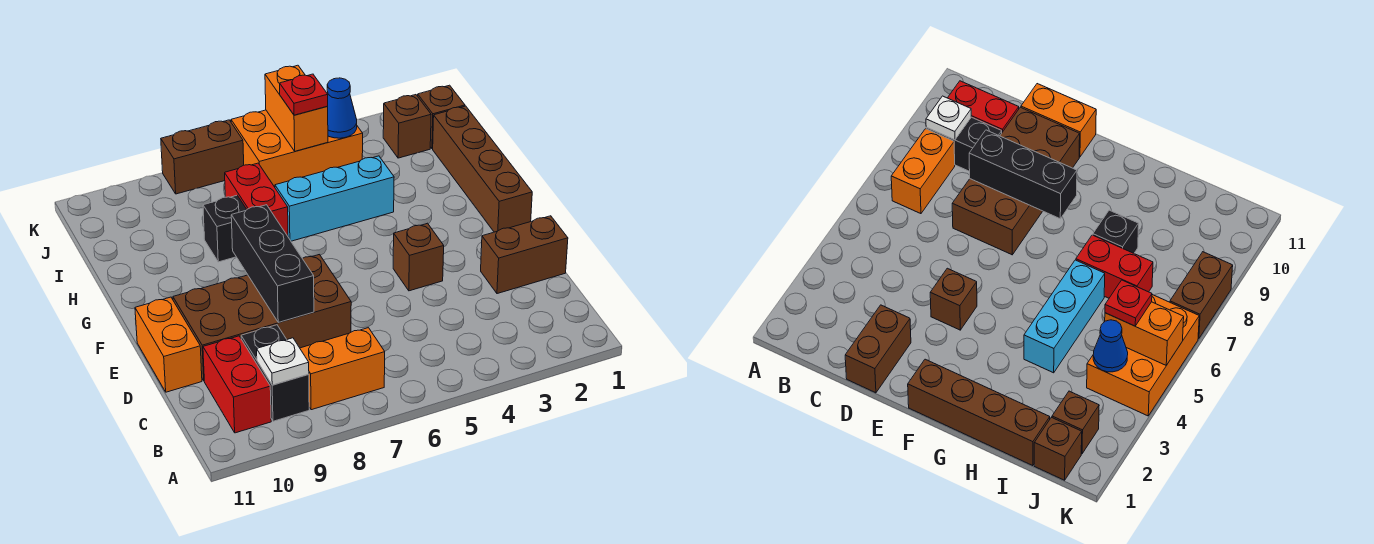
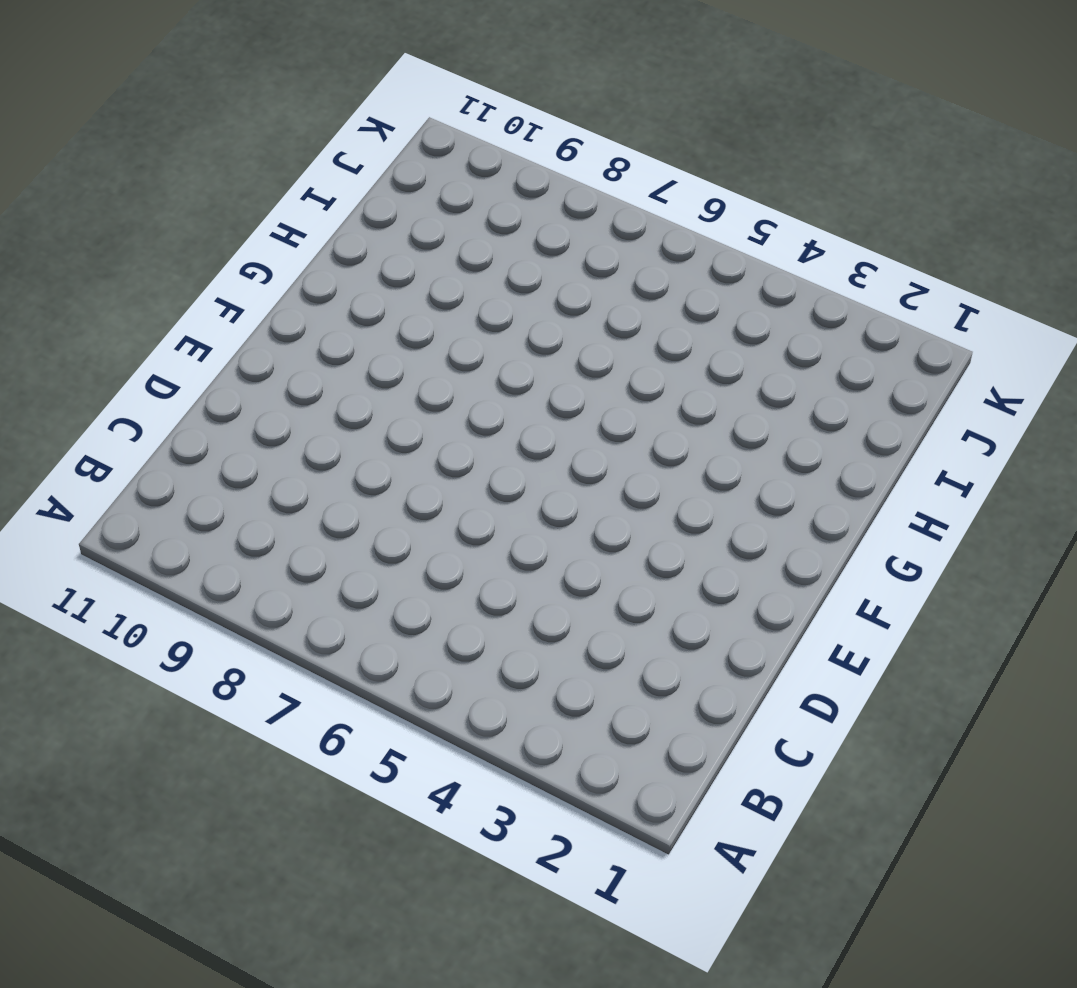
none -> orange 1x2 brick [300,328,385,410]
none -> black 1x2 brick [241,325,309,421]
none -> red 1x2 brick [203,336,271,433]

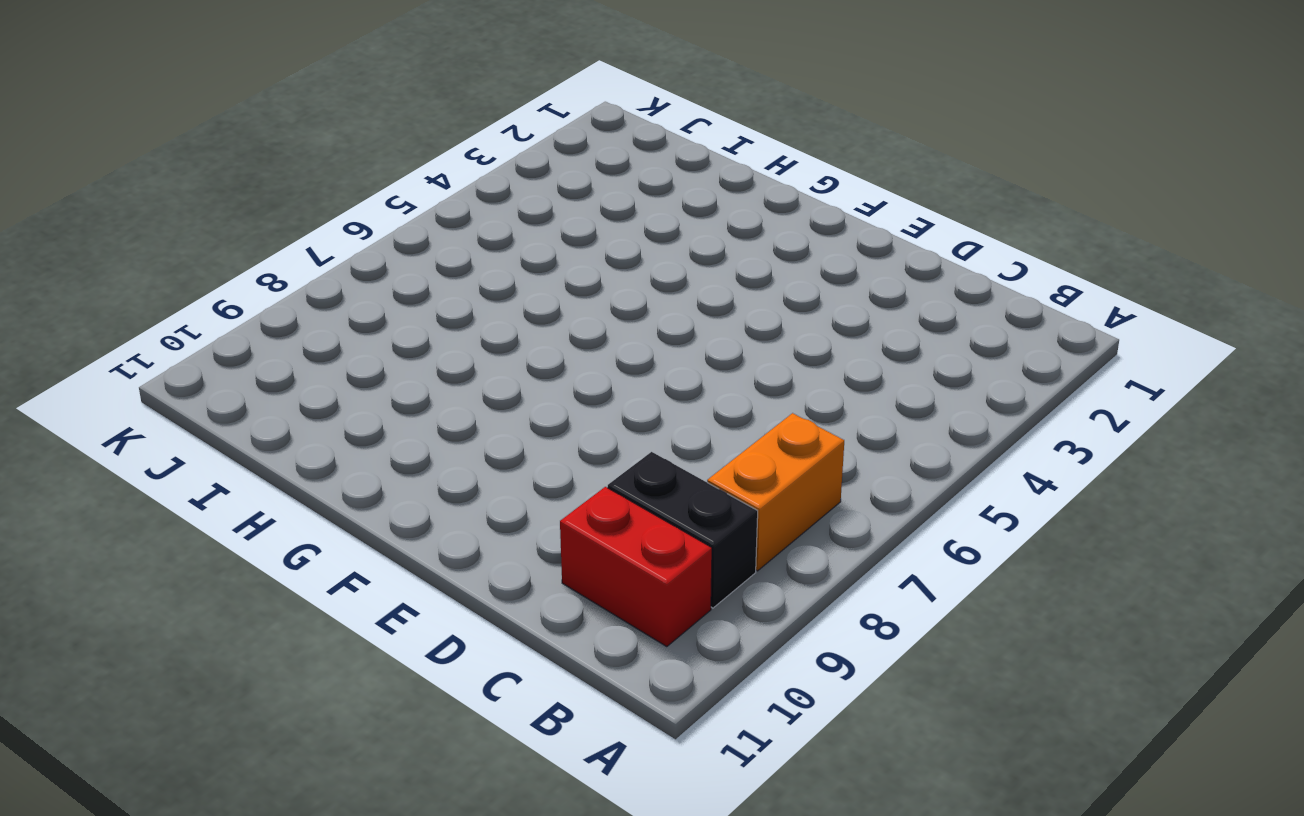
none -> brown 1x2 brick [481,216,568,294]
none -> brown 2x4 brick [173,255,351,380]
none -> orange 1x2 brick [135,297,202,392]

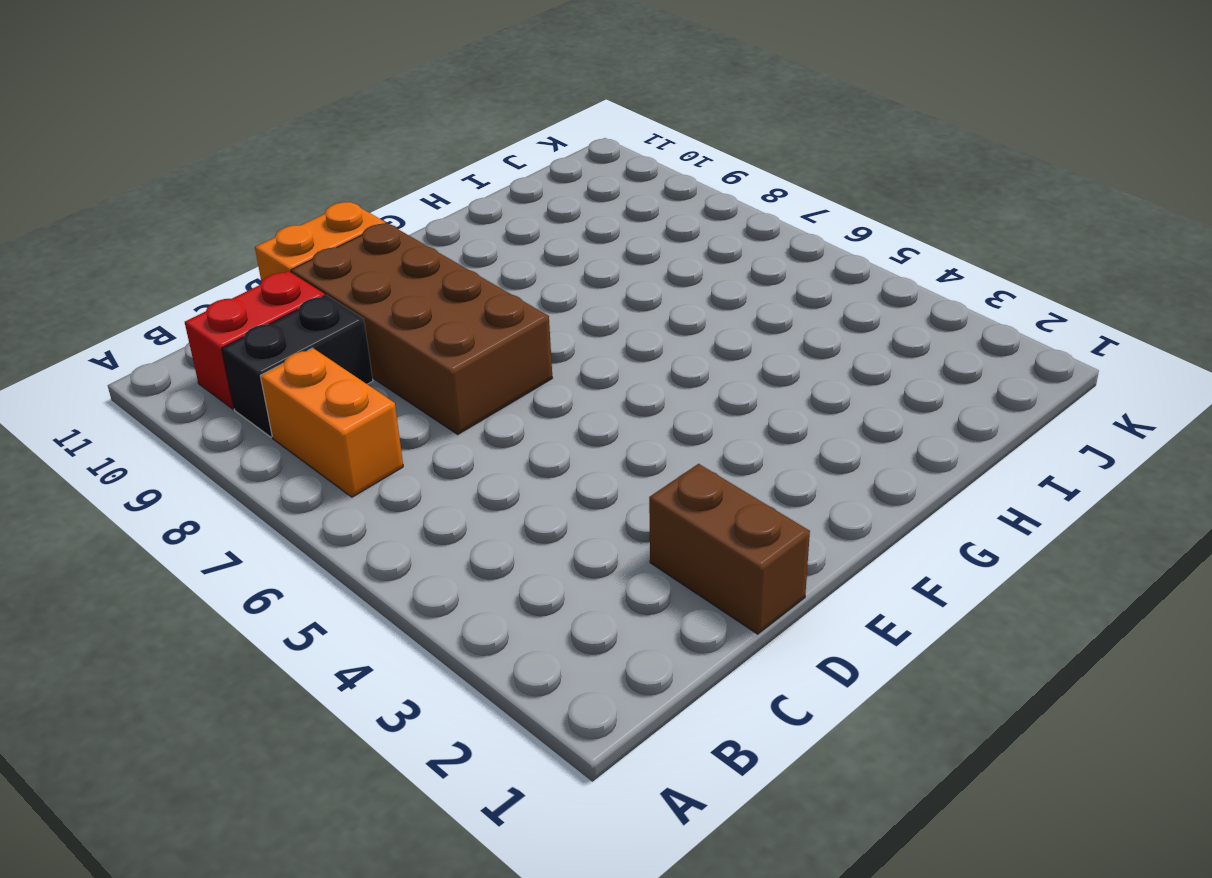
none -> brown 1x1 brick [393,223,444,291]
none -> brown 1x4 brick [433,106,532,232]
none -> cyan 1x3 brick [275,156,394,241]

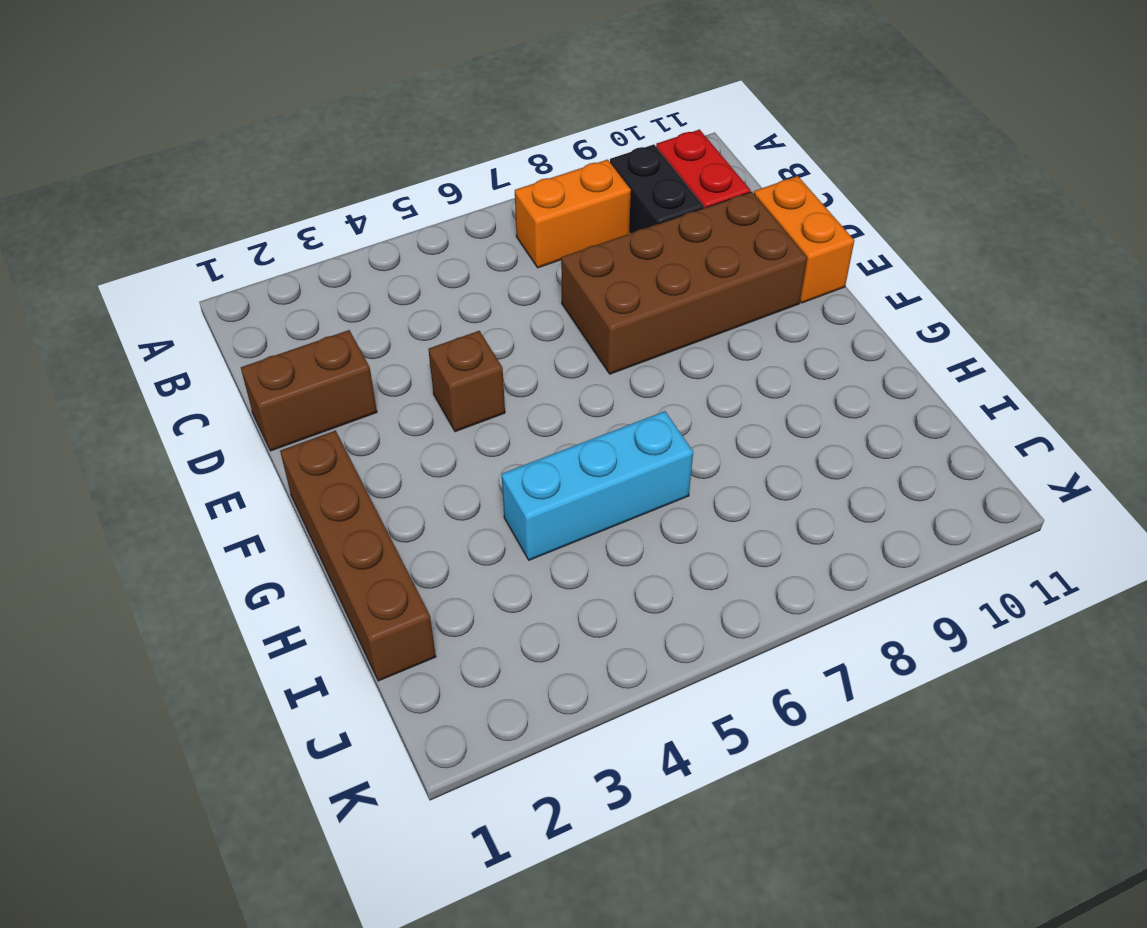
none -> red 1x2 brick [225,163,288,236]
none -> black 1x1 brick [203,196,247,262]
none -> brown 1x1 brick [418,85,465,149]

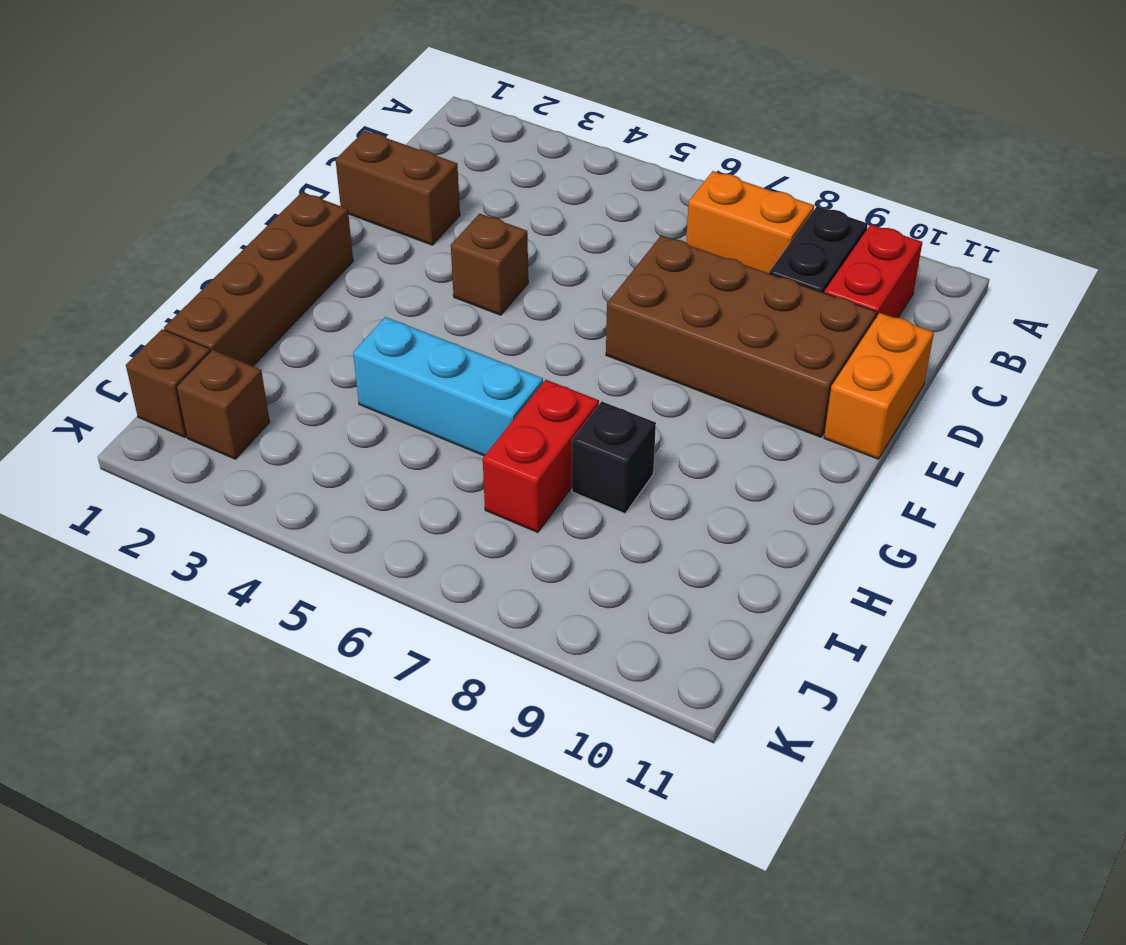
none -> orange 2x3 brick [231,110,363,187]
none -> brown 1x2 brick [161,120,244,194]
none -> white 1x1 plate [257,338,309,385]

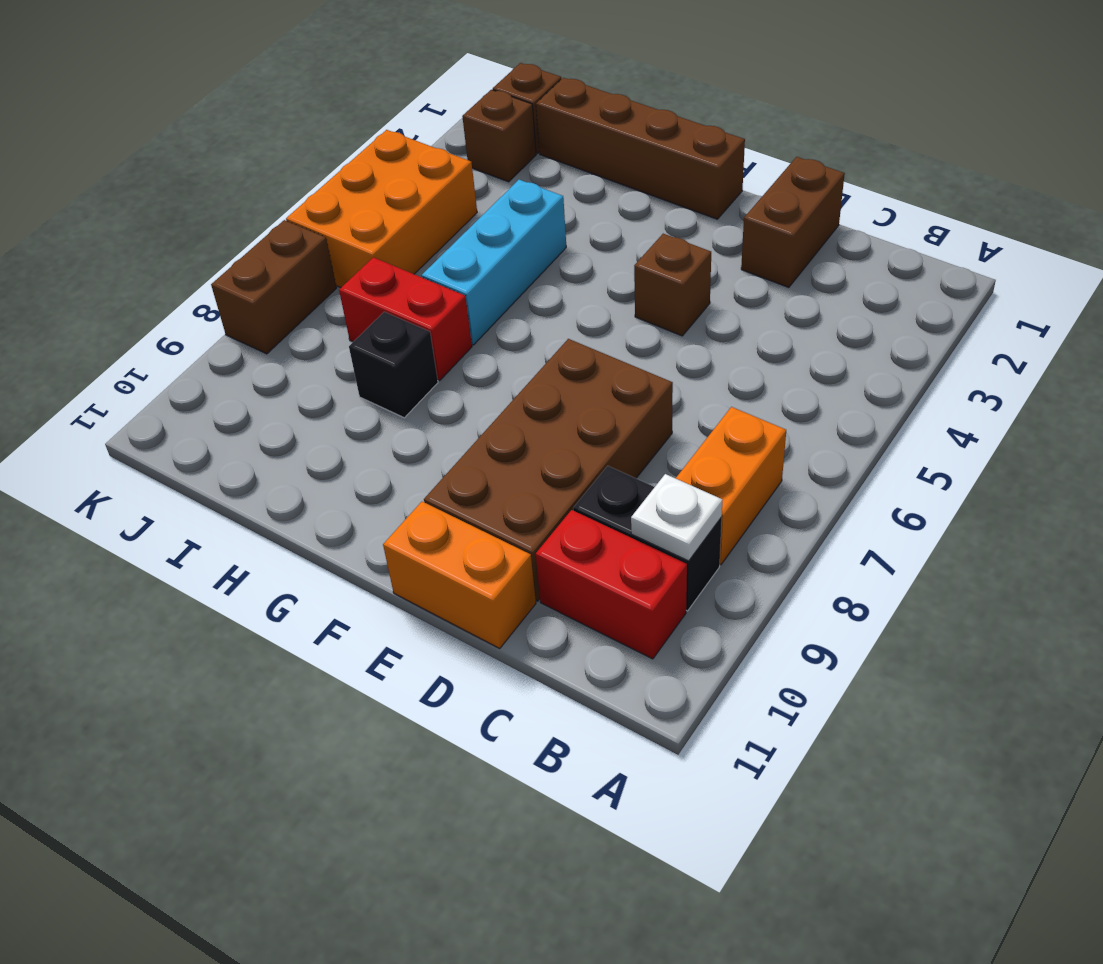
none -> black 1x3 brick [231,205,314,322]
none -> blue 1x1 cone [327,78,357,138]
none -> orange 1x2 brick [265,65,328,151]

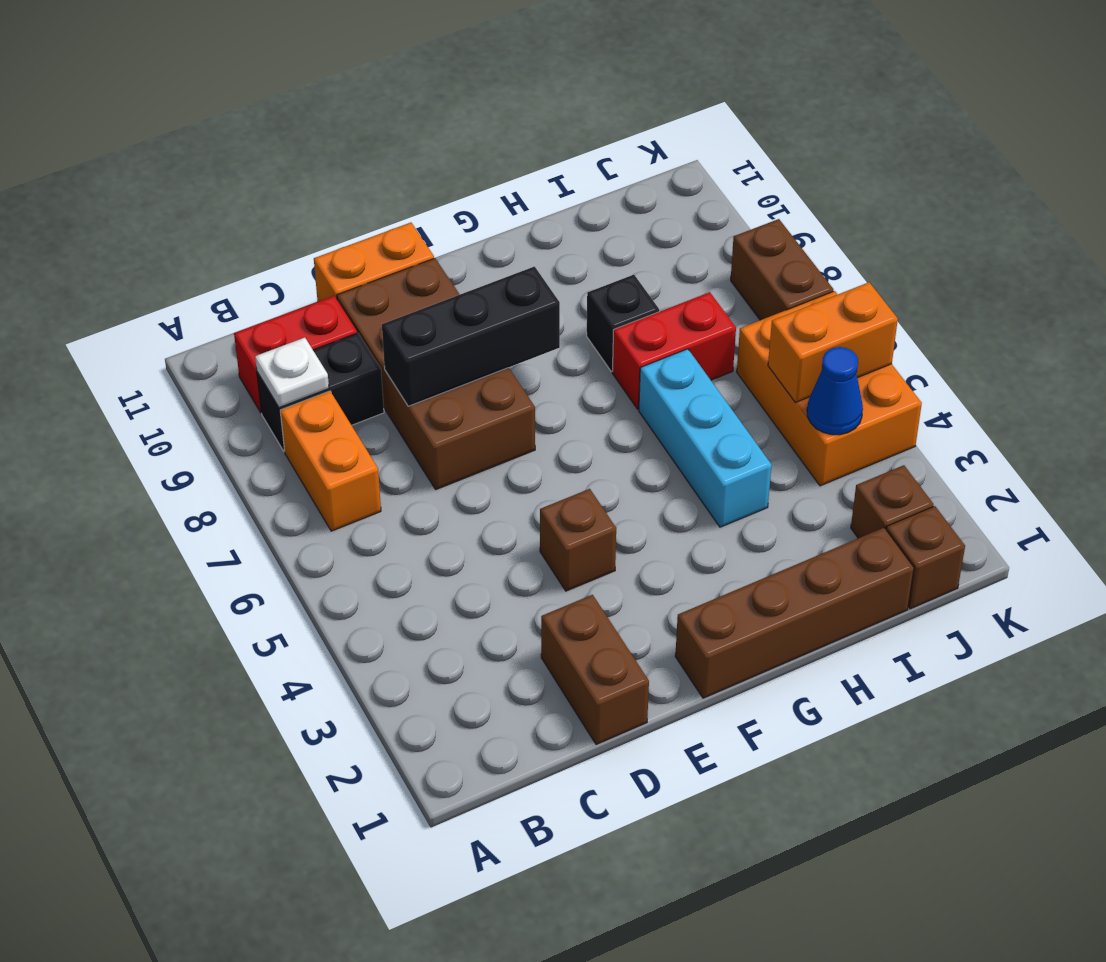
none -> red 1x1 plate [280,74,328,115]

